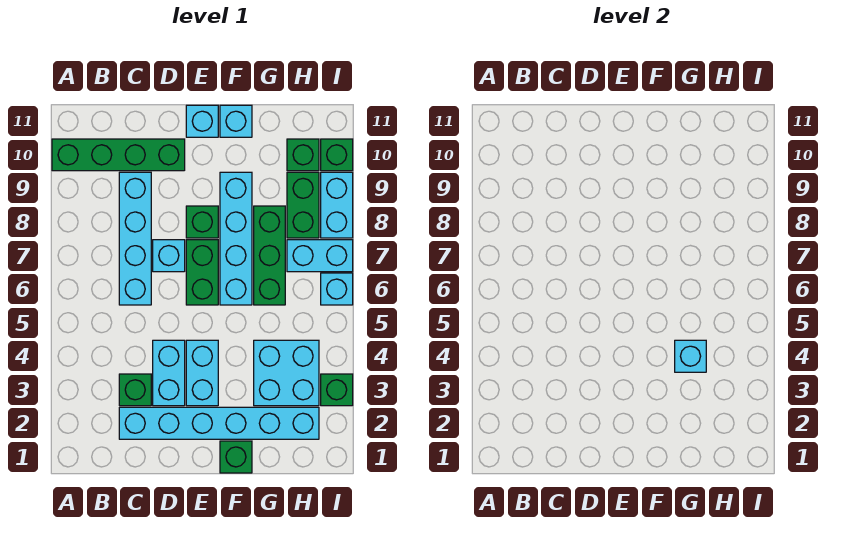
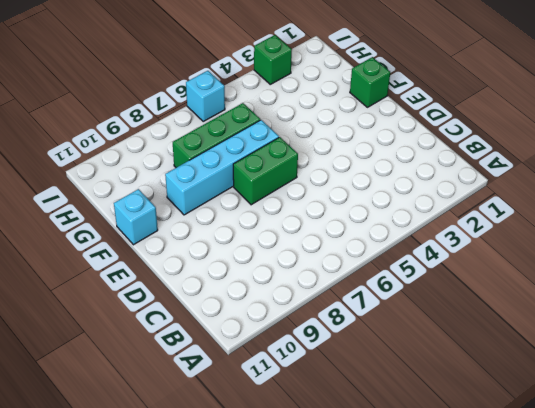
none -> green 1x4 brick [52,139,185,171]
none -> cyan 1x6 brick [119,407,319,439]
none -> green 1x1 brick [119,374,151,406]

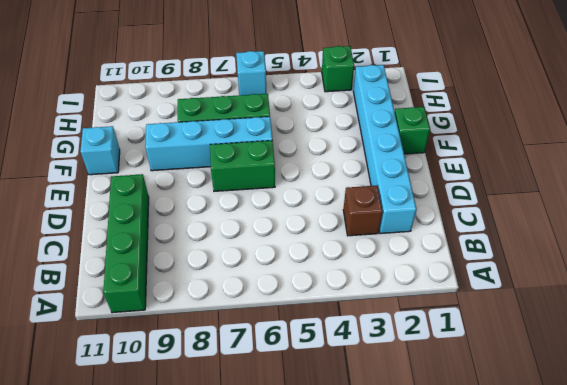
brown 1x1 brick [343,186,383,236] -> green 1x1 brick [119,374,151,406]
none -> cyan 1x4 brick [119,172,151,305]
none -> cyan 1x2 brick [153,340,185,406]
none -> cyan 1x1 brick [153,240,185,272]

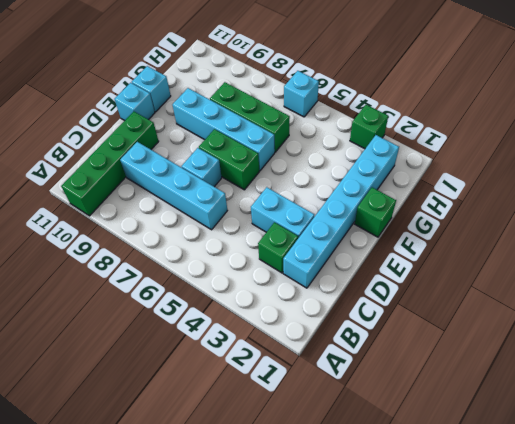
none -> cyan 1x2 brick [186,340,218,406]
none -> green 1x1 brick [186,206,218,238]
none -> cyan 2x2 brick [254,340,319,406]

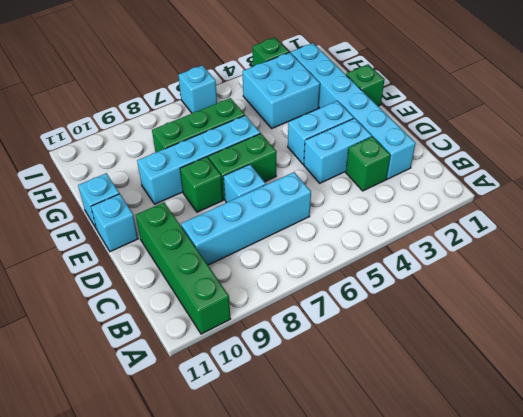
none -> cyan 1x2 brick [287,240,353,272]
none -> green 1x2 brick [287,172,319,238]
none -> green 1x1 brick [287,139,319,171]

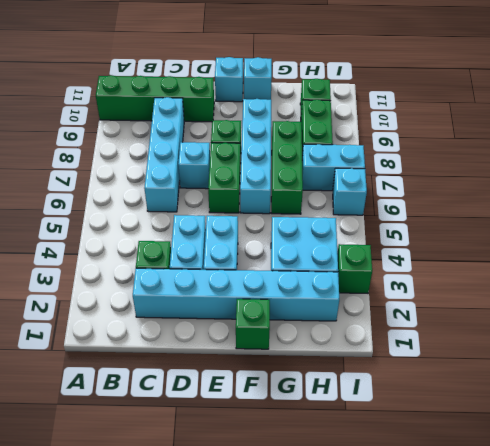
none -> cyan 1x2 brick [321,172,353,238]
none -> green 1x1 brick [321,139,353,171]
none -> cyan 1x1 brick [675,340,706,372]

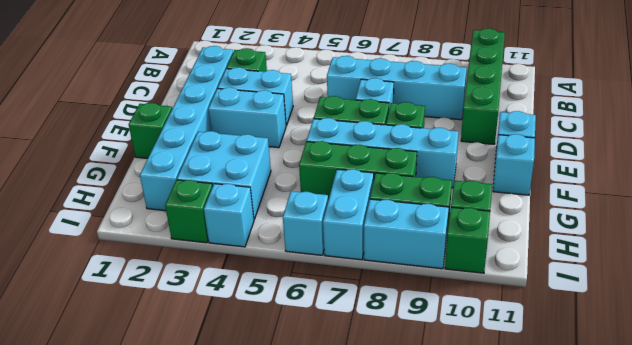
cyan 1x1 brick [204,184,254,247] -> cyan 1x1 brick moved to [675,340,706,372]

